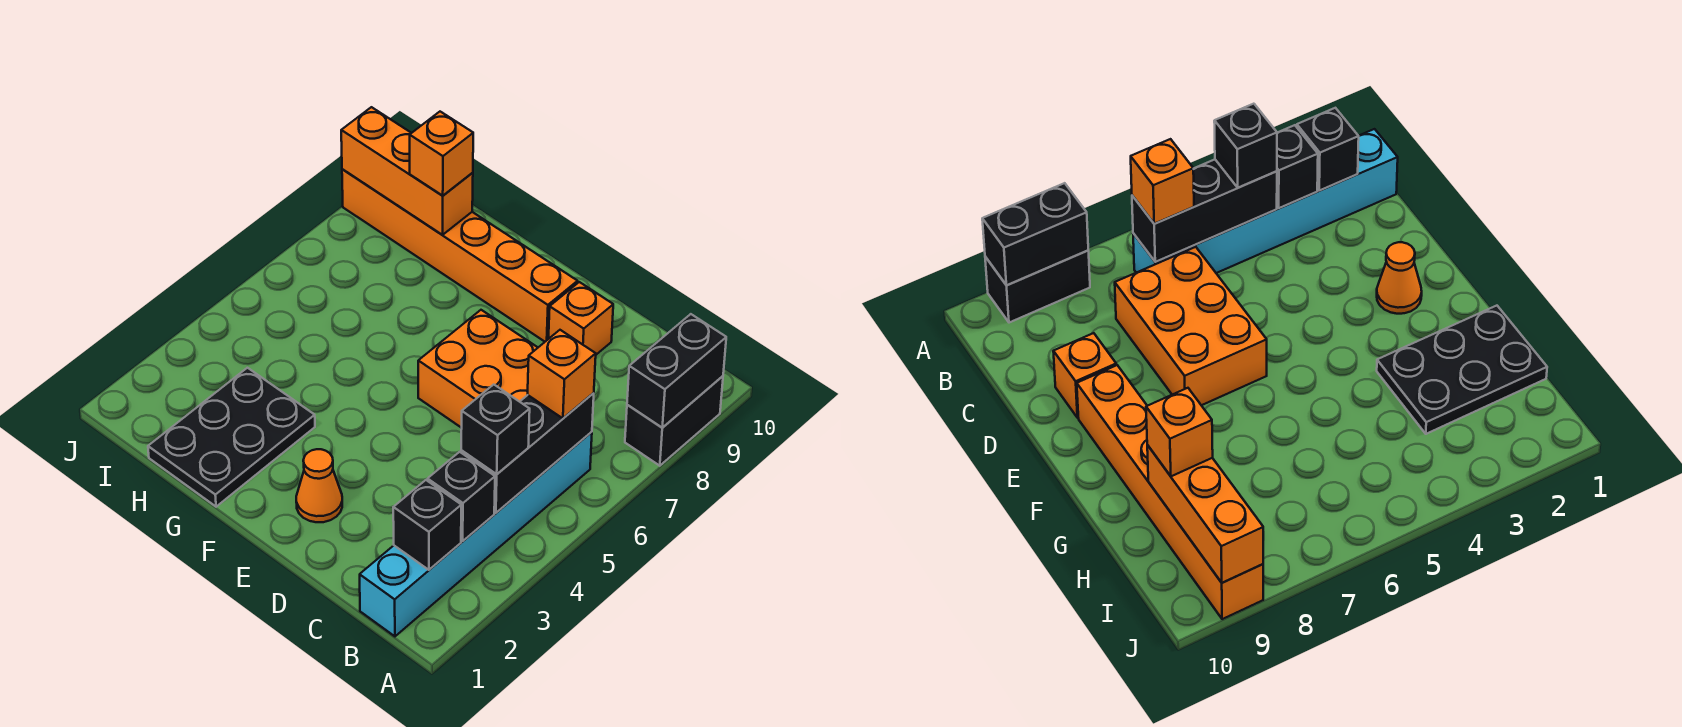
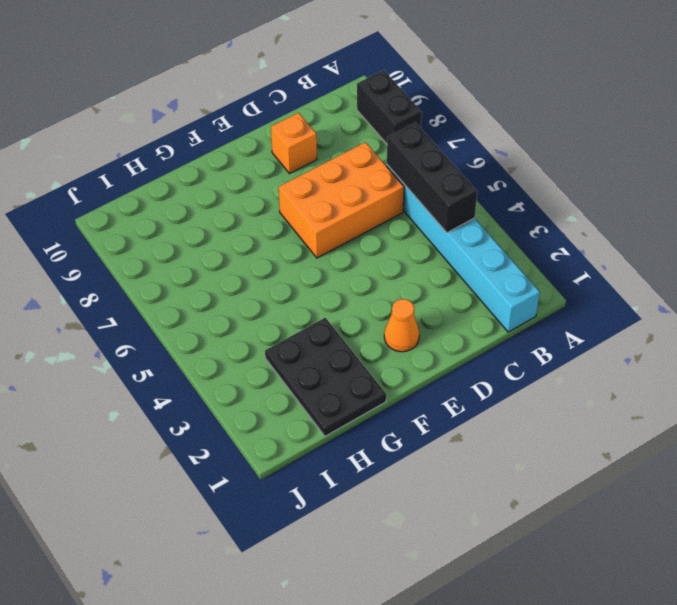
none -> orange 1x6 brick [342,169,578,342]
none -> black 1x2 brick [627,314,726,427]
none -> black 1x1 brick [393,480,461,570]

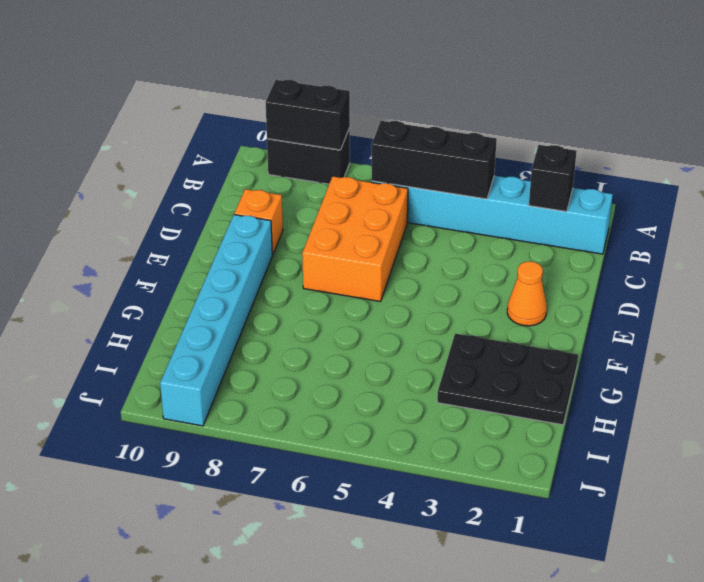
cyan 1x6 brick [160,215,272,426] -> orange 1x6 brick [342,169,578,342]
none -> black 1x1 brick [428,452,495,541]
none -> orange 1x3 brick [341,107,473,235]
none -> black 1x1 brick [461,385,530,474]

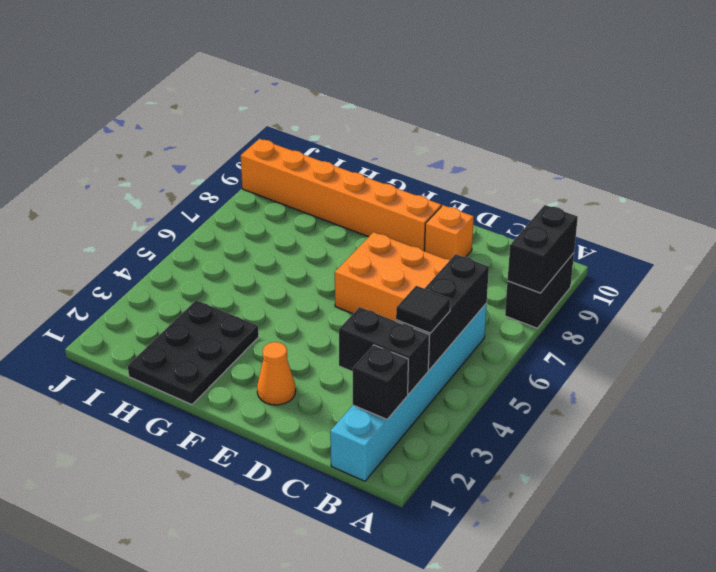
black 1x2 brick [339,307,430,394] -> black 1x1 brick [428,452,495,541]
black 1x1 tile [396,286,450,333] -> black 1x1 brick [461,385,530,474]
none -> orange 1x3 brick [341,107,473,235]
none -> orange 1x1 brick [528,330,596,418]
none -> orange 1x1 brick [410,112,473,196]

